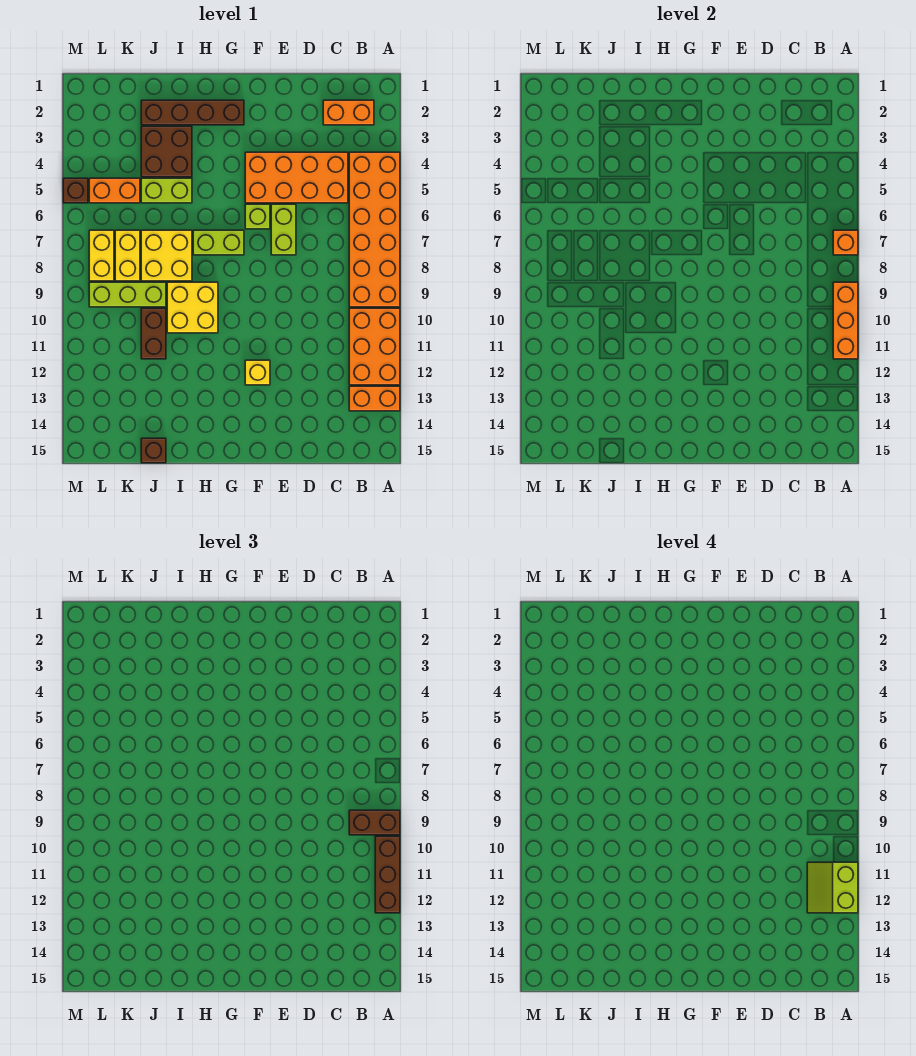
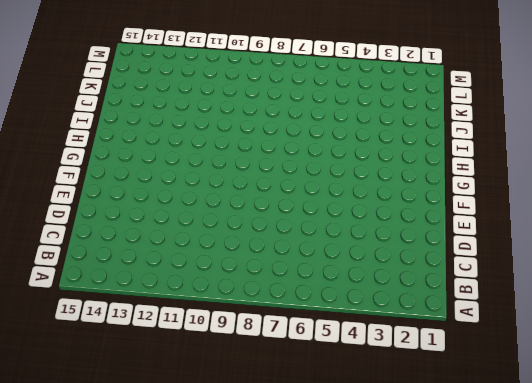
none -> orange 2x6 brick [349,152,400,307]
none -> orange 2x3 brick [349,308,400,385]
none -> orange 1x2 brick [349,386,400,411]

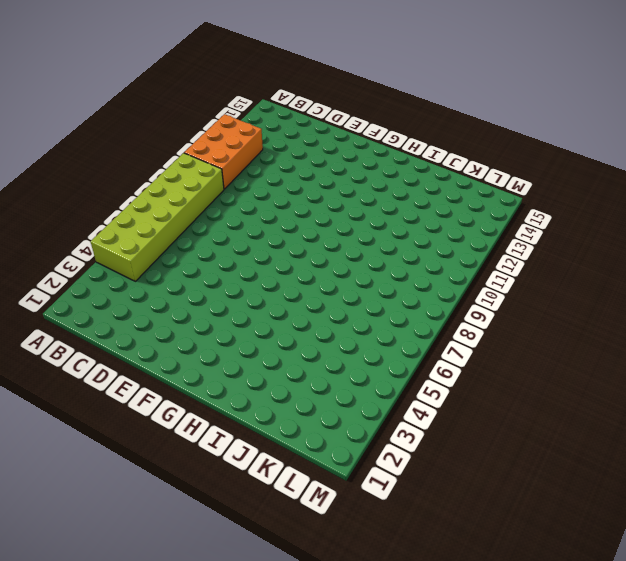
lime 2x6 brick [91,153,224,281] -> orange 2x6 brick [349,152,400,307]
none -> orange 1x2 brick [349,386,400,411]
none -> orange 1x2 brick [323,100,374,125]
none -> orange 2x4 brick [245,152,348,203]

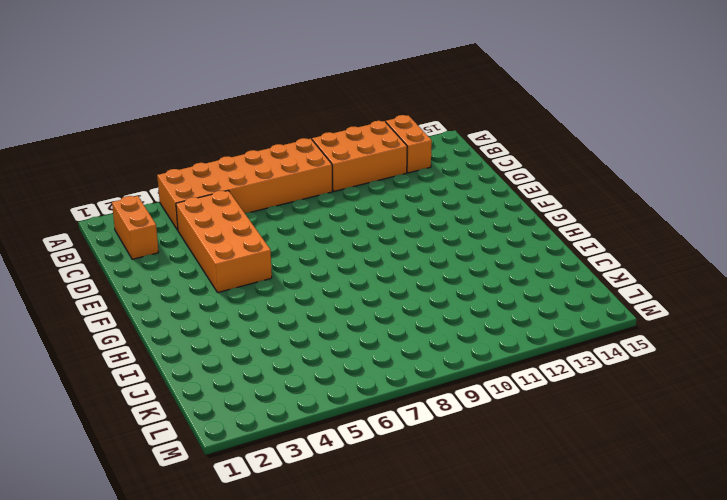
none -> lime 1x2 brick [271,204,296,255]
none -> lime 1x1 brick [245,204,270,229]
none -> yellow 1x1 brick [245,360,270,385]

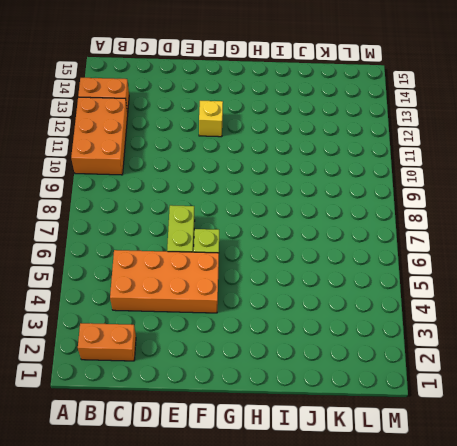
none -> orange 2x6 brick [349,152,400,307]
none -> brown 1x4 brick [141,100,244,125]
none -> lime 1x2 brick [193,230,244,255]

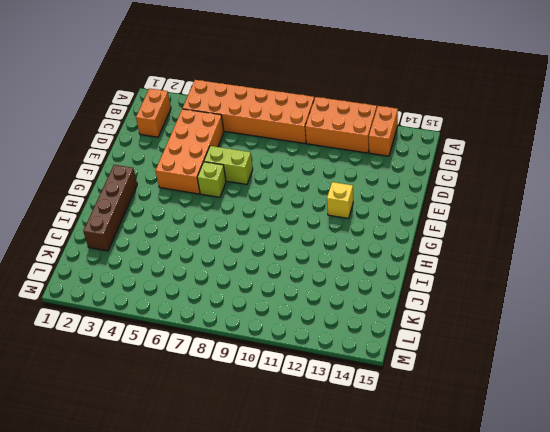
none -> lime 1x2 brick [193,230,244,255]
none -> yellow 2x2 brick [167,282,218,333]
none -> brown 2x2 brick [141,126,192,177]

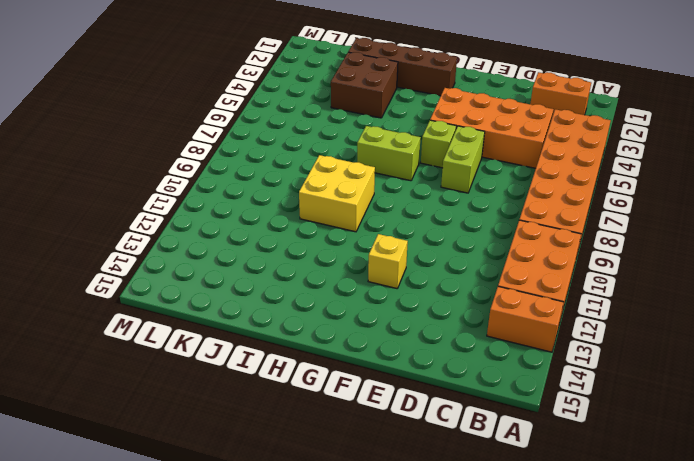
none -> lime 1x2 brick [141,178,192,203]
none -> yellow 2x2 brick [141,230,192,281]
none -> lime 1x3 brick [89,282,166,307]

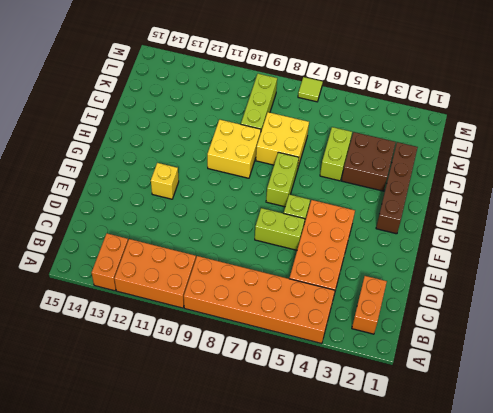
lime 1x1 tile [298,77,323,102] -> none
none -> brown 1x2 brick [141,308,166,359]
none -> brown 1x1 brick [141,438,166,463]
none -> orange 1x2 brick [89,178,140,203]

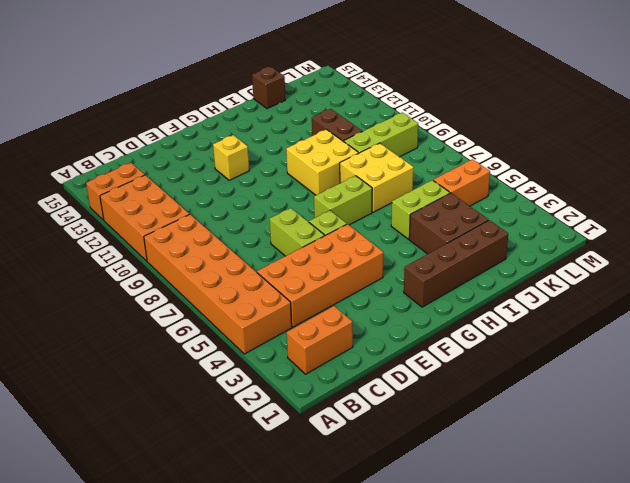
none -> yellow 1x2 brick [115,230,140,281]
none -> yellow 1x2 brick [89,230,114,281]
none -> brown 1x1 brick [63,178,88,203]

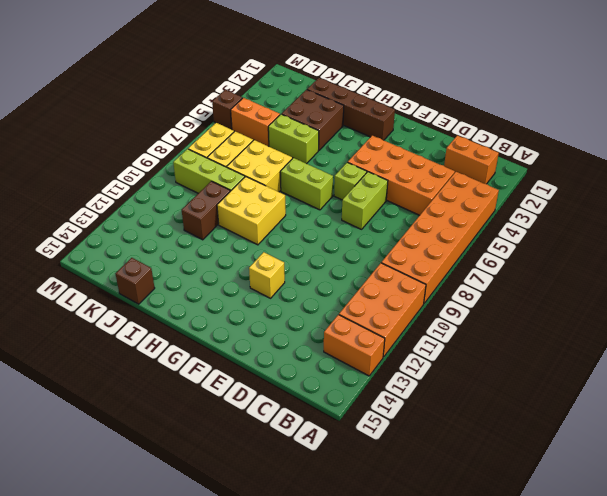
none -> orange 1x1 brick [833,230,858,255]
none -> orange 1x3 brick [833,282,858,359]
none -> brown 1x2 brick [349,810,400,835]

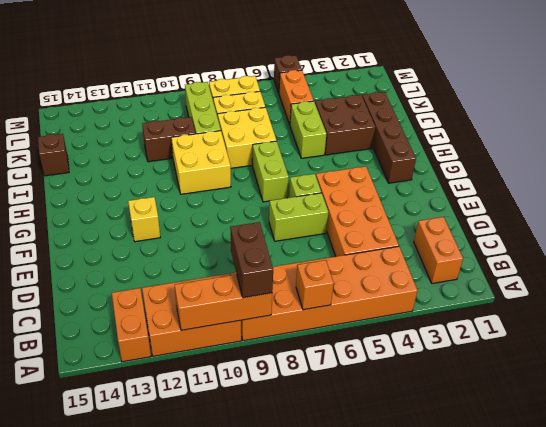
none -> brown 1x3 brick [375,836,400,913]
none -> lime 2x2 slope [807,862,858,913]

